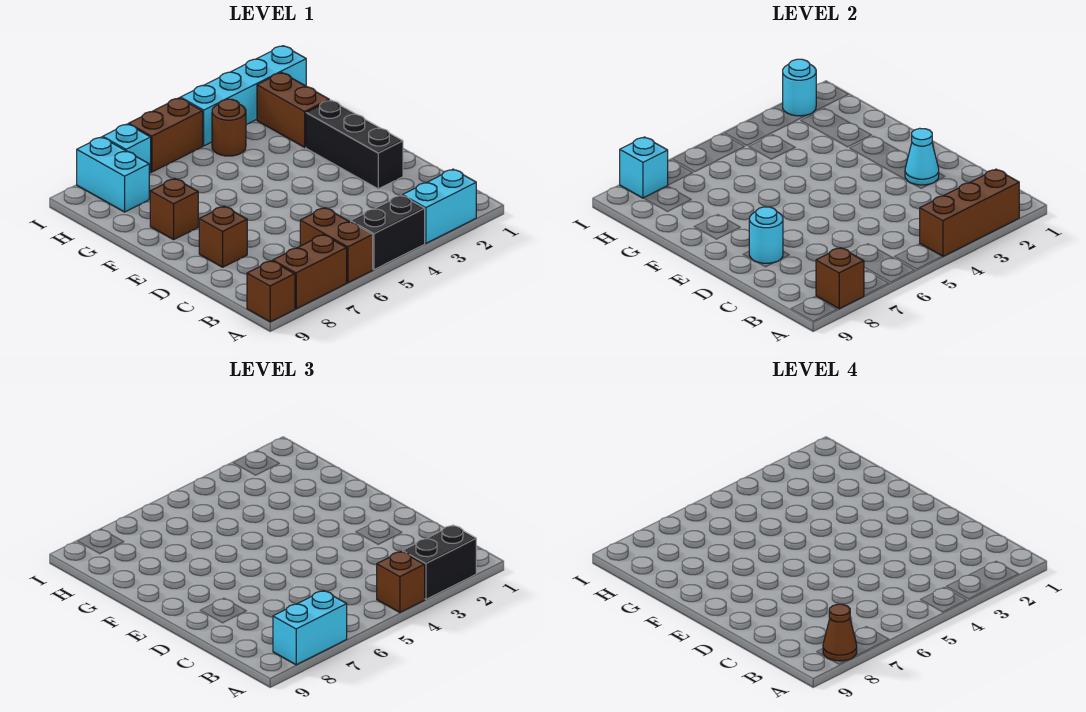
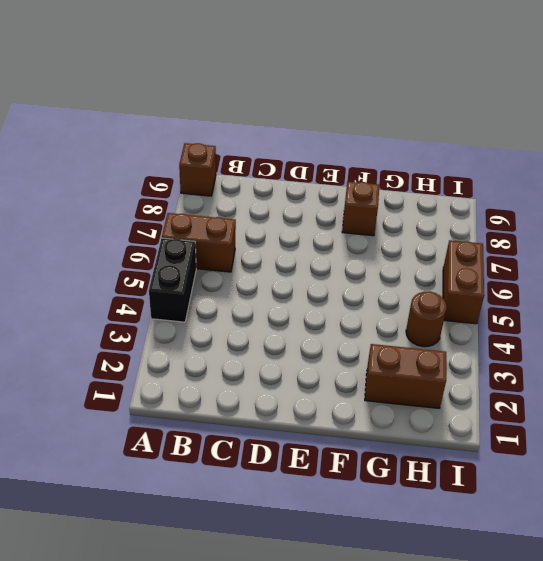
none -> cyan 1x2 brick [403,169,476,243]
none -> brown 1x2 brick [273,235,347,309]
none -> black 1x3 brick [306,100,403,189]

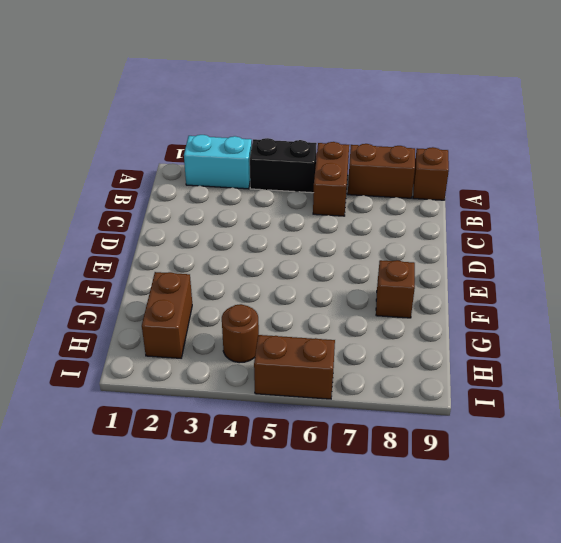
none -> black 1x3 brick [306,100,403,189]
none -> brown 1x1 brick [199,206,247,267]
none -> cyan 1x2 brick [77,137,149,212]

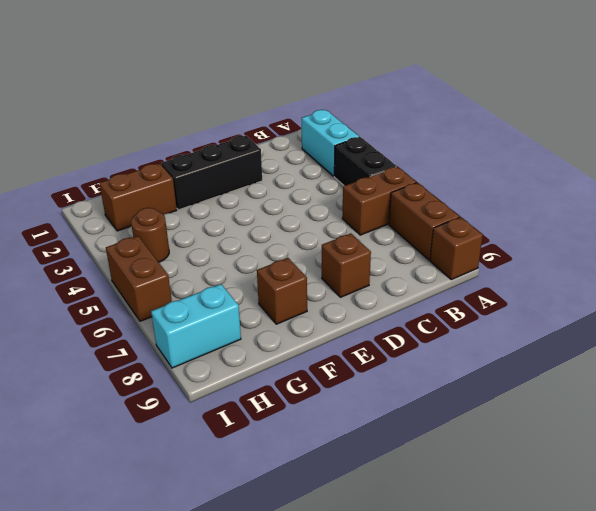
none -> cyan 1x4 brick [180,46,306,146]
none -> cyan 1x1 brick [103,124,151,173]
none -> brown 1x3 brick [920,169,1019,257]

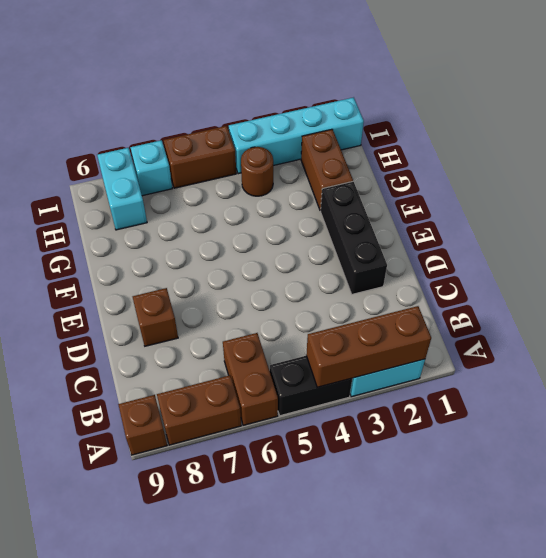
none -> brown 1x1 brick [150,179,198,240]
none -> brown 1x1 brick [816,248,864,309]
none -> cyan 1x1 cone [905,128,939,185]

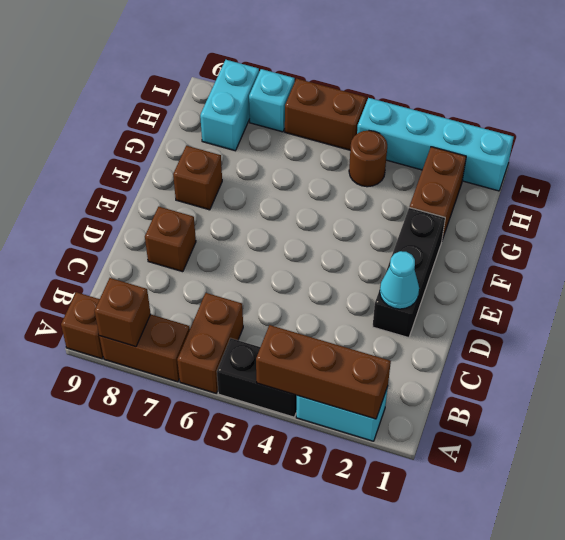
none -> cyan 1x1 round brick [749,207,783,263]
none -> cyan 1x1 round brick [783,59,816,116]
none -> cyan 1x1 brick [620,137,668,198]

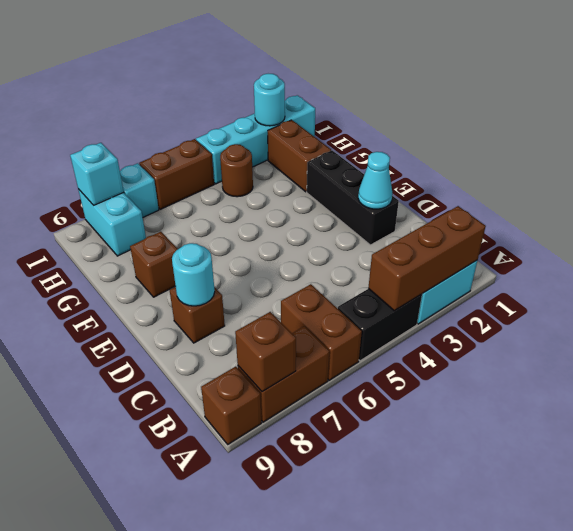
none -> black 1x2 brick [403,525,476,599]
none -> brown 1x1 brick [377,551,425,612]
none -> cyan 1x2 brick [273,591,347,665]

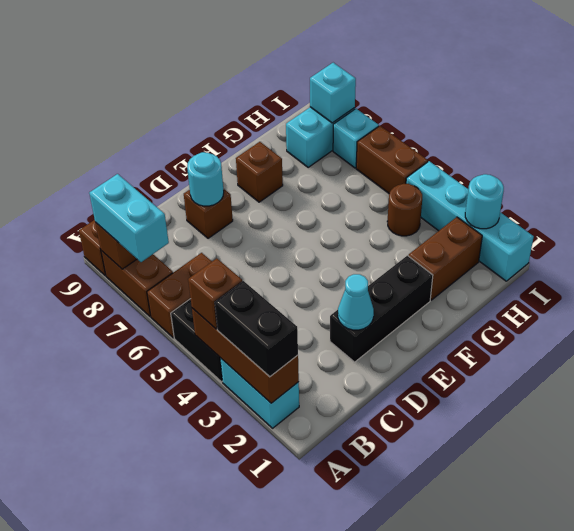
none -> brown 1x1 cone [823,604,857,661]

